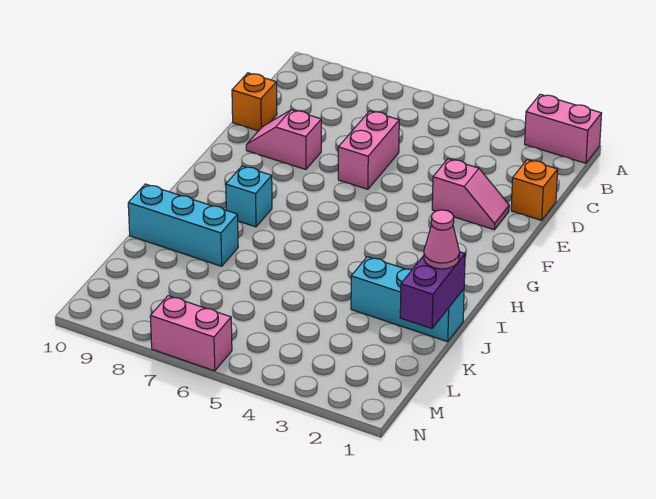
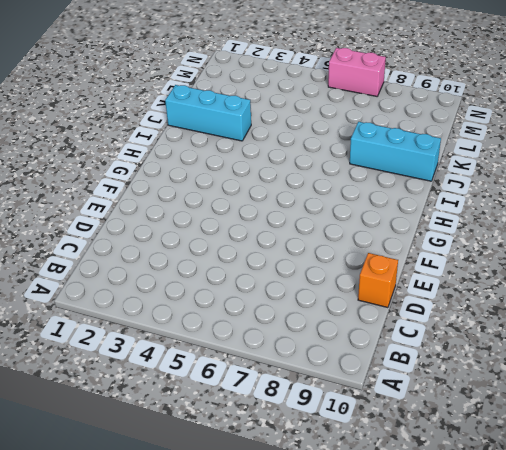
none -> pink 1x2 brick [525,94,602,163]
none -> orange 1x1 brick [511,160,558,220]
none -> pink 1x2 brick [338,111,399,189]

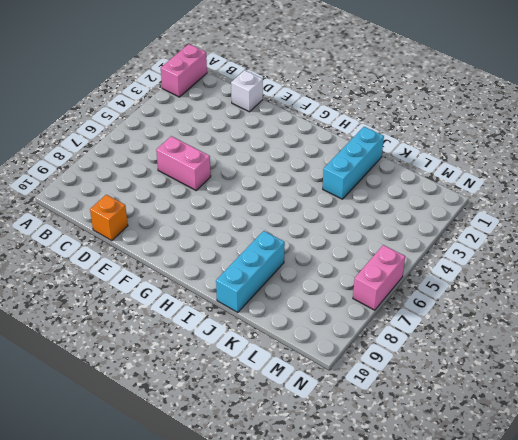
white 1x1 brick [231,70,263,112] -> orange 1x1 brick [511,160,558,220]
none -> pink 1x2 slope [432,159,509,230]
none -> pink 1x2 slope [246,110,321,170]
none -> cyan 1x1 brick [226,166,272,227]

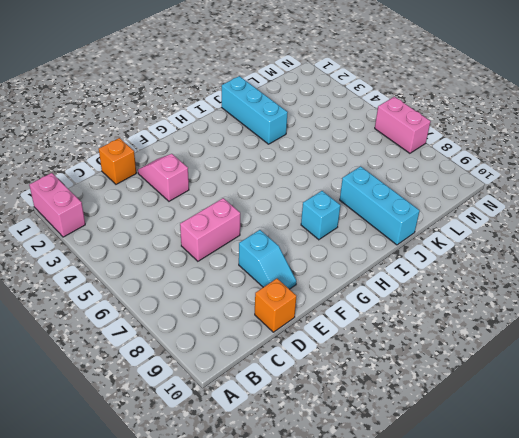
cyan 1x2 slope [239,230,296,289] -> pink 1x2 slope [246,110,321,170]
none -> purple 1x2 brick [400,252,465,328]
none -> pink 1x1 cone [424,210,459,269]

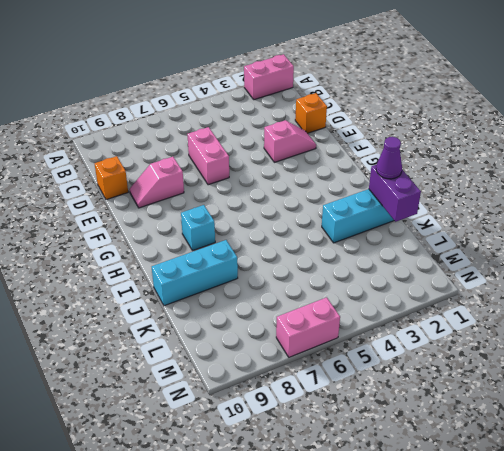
purple 1x1 cone [376,137,402,179] -> pink 1x1 cone [424,210,459,269]

